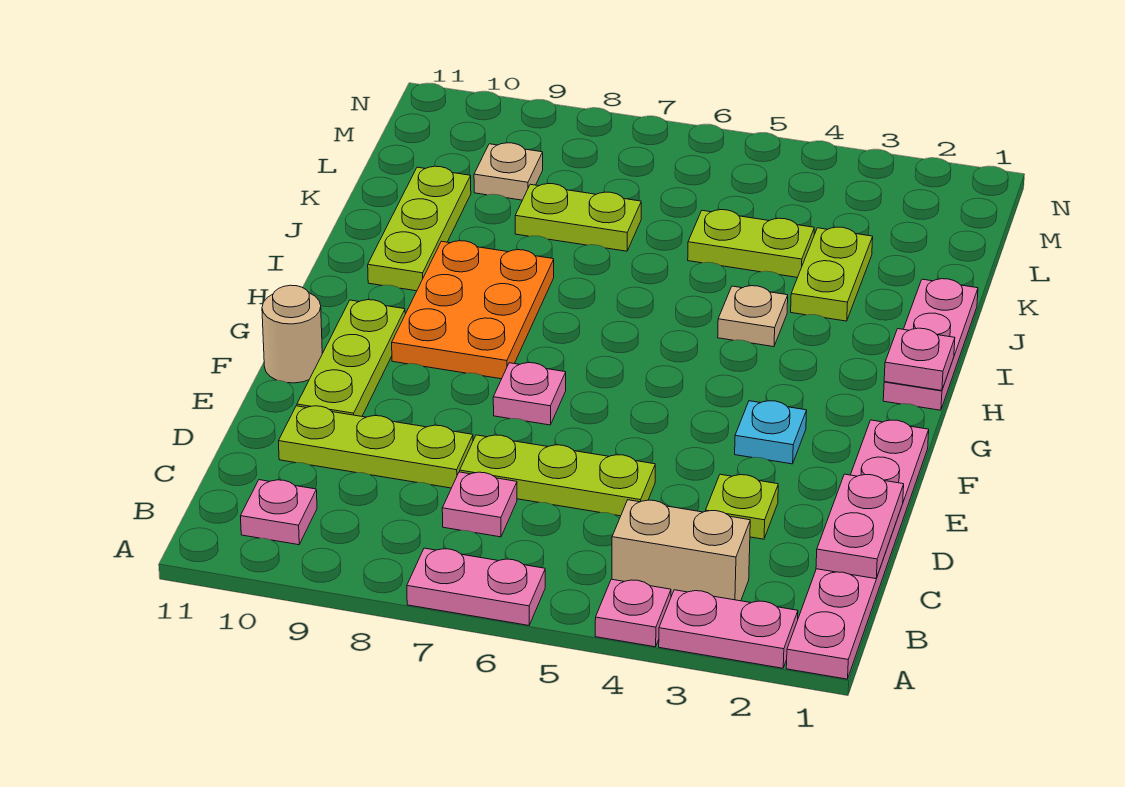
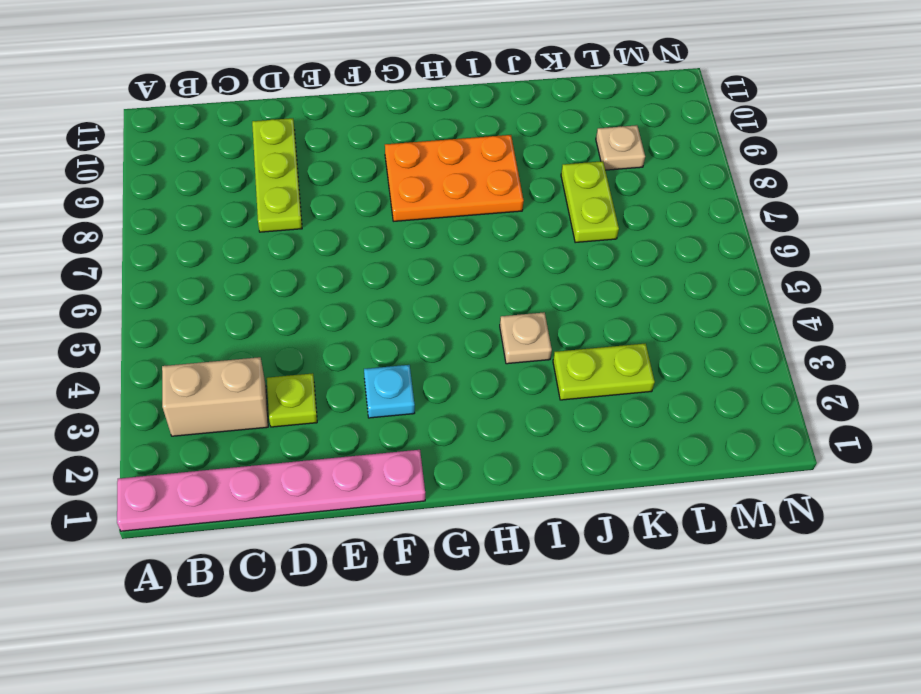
tan 1x2 brick [162,357,268,436] -> tan 1x2 brick turned to [612,500,750,601]
none -> pink 1x2 plate [659,590,798,668]
none -> pink 1x1 plate [595,579,671,647]
none -> pink 1x2 plate [407,548,545,625]

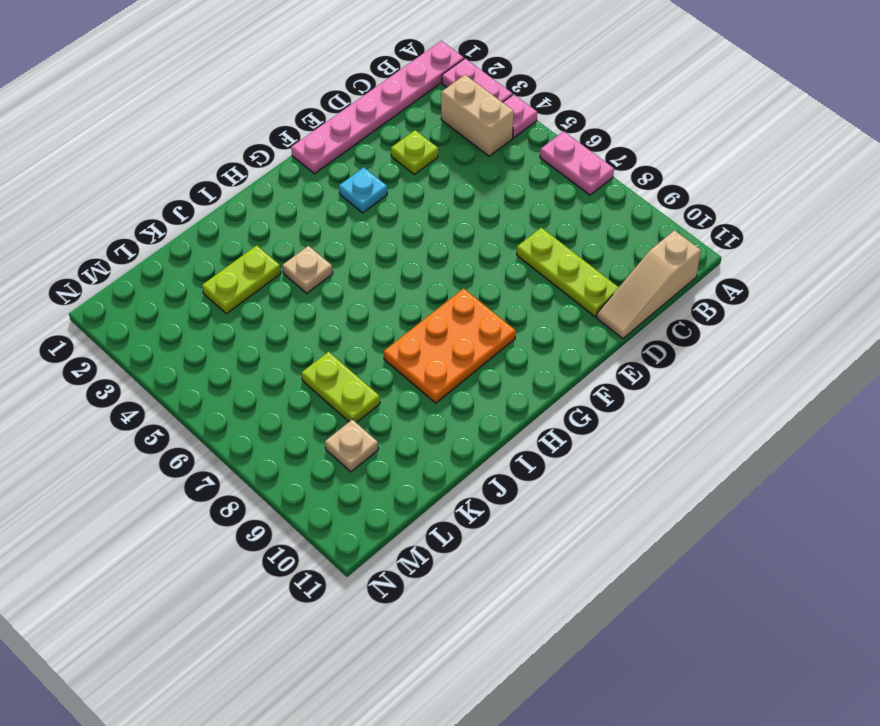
tan 1x3 slope [597,230,701,339] -> none
none -> pink 1x1 plate [241,480,317,545]
none -> pink 1x1 plate [442,472,517,537]
none -> lime 1x3 plate [460,435,655,516]

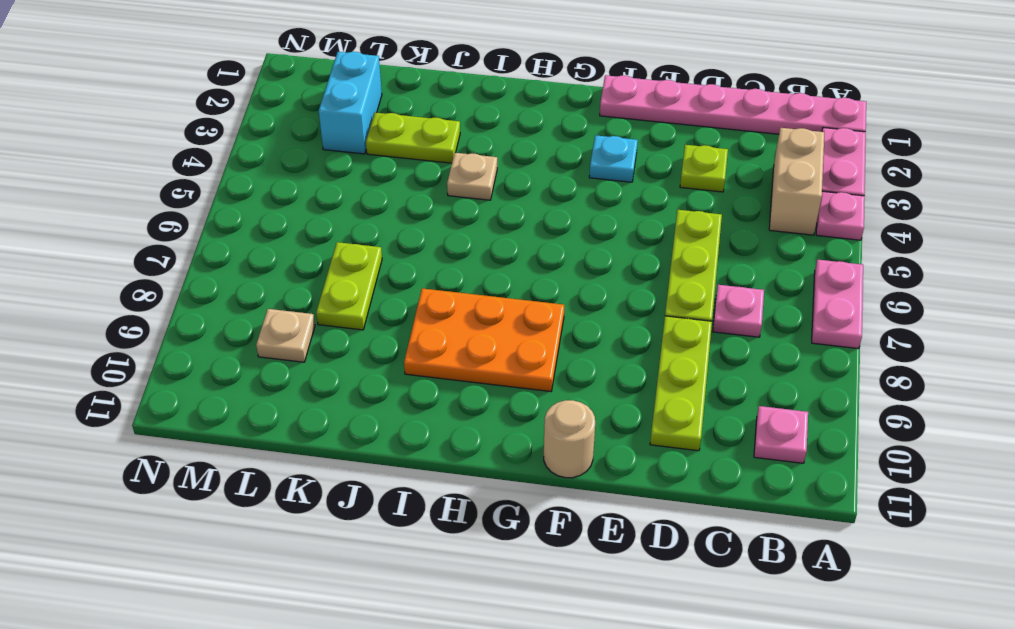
cyan 1x2 brick [319,52,382,154] -> none
none -> lime 1x3 plate [297,300,405,416]
none -> pink 1x1 plate [493,363,566,425]
none -> pink 1x3 plate [883,279,978,410]

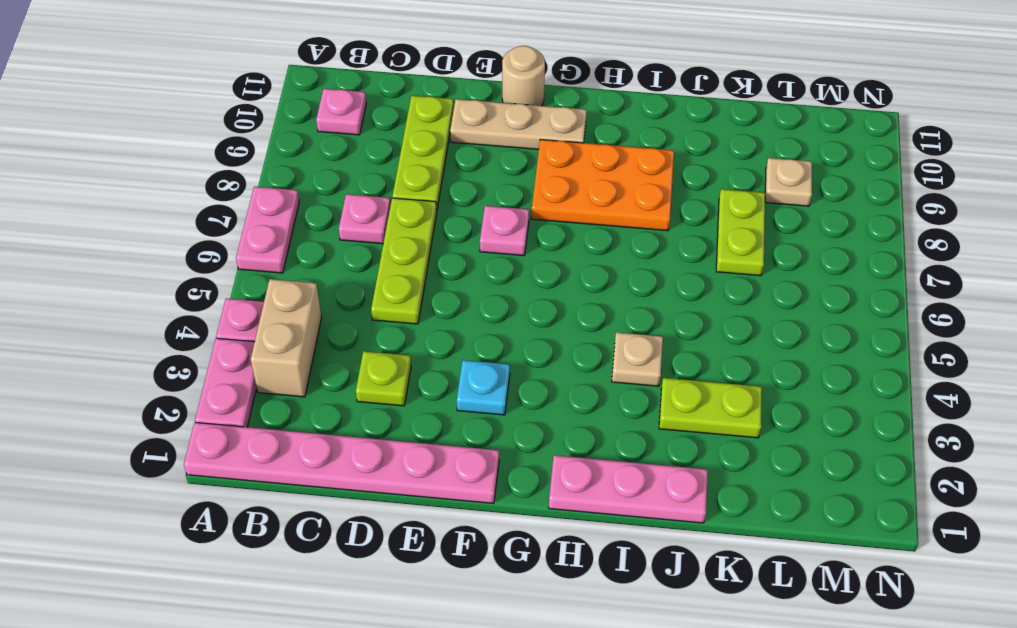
tan 1x3 plate [450,99,587,149] -> lime 1x3 plate [297,300,405,416]
none -> lime 1x3 plate [368,166,471,291]
none -> lime 1x2 plate [688,210,814,277]
none -> pink 1x2 plate [816,474,904,579]

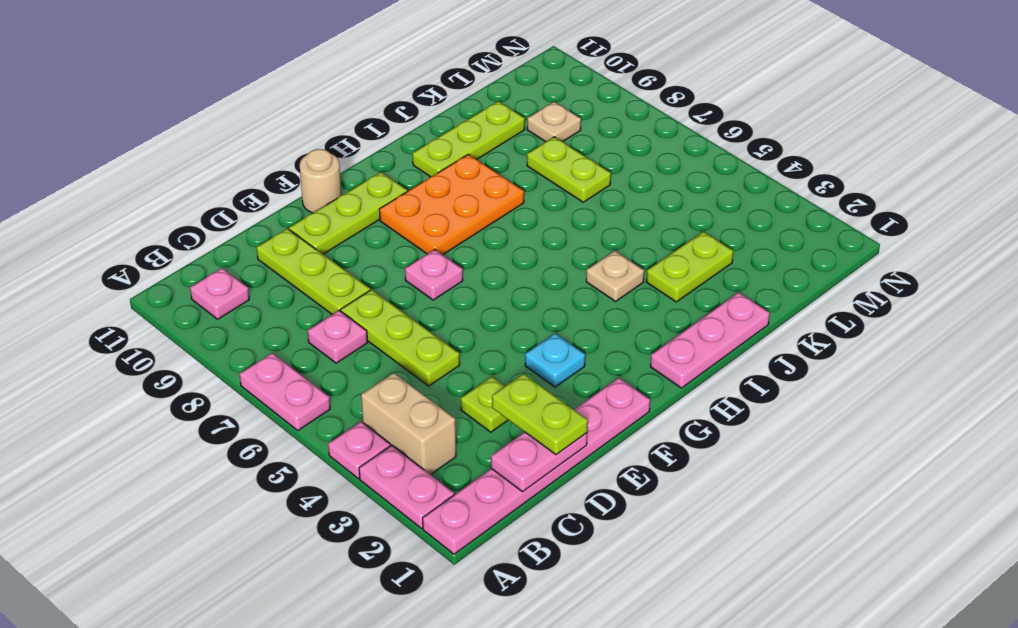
lime 1x2 plate [492,374,588,455] -> lime 1x2 plate moved to [688,210,814,277]
none -> pink 1x1 plate [884,328,955,391]

